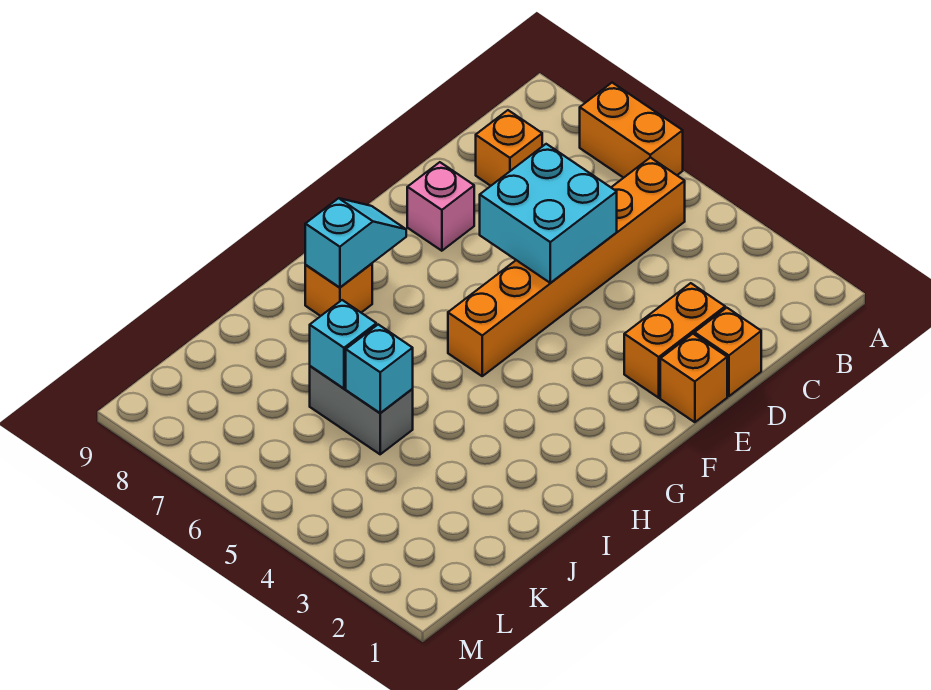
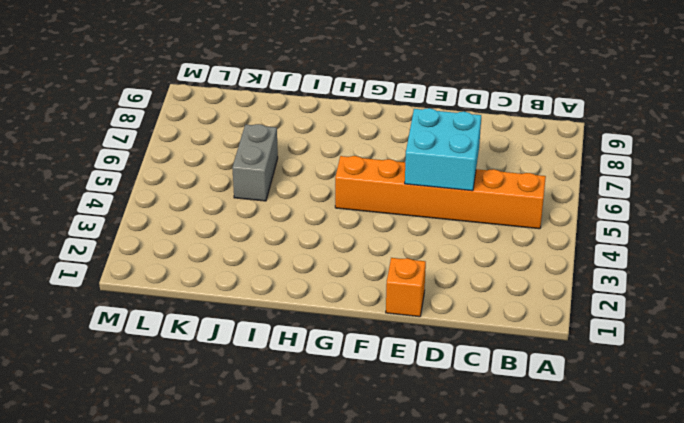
none -> orange 1x2 brick [580,83,683,178]
none -> orange 1x1 brick [476,110,542,186]
none -> orange 1x1 brick [695,308,761,396]

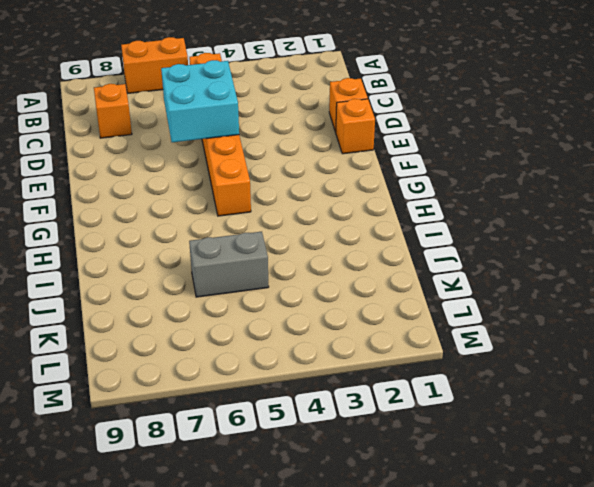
none -> orange 1x2 brick [624,283,725,398]
none -> pink 1x1 brick [407,162,474,251]
none -> orange 1x1 brick [305,264,372,316]

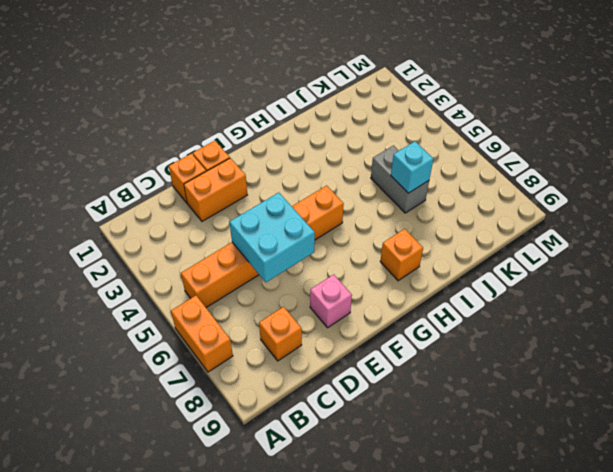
none -> cyan 1x2 slope [305,198,406,288]
none -> cyan 1x1 brick [346,325,413,413]

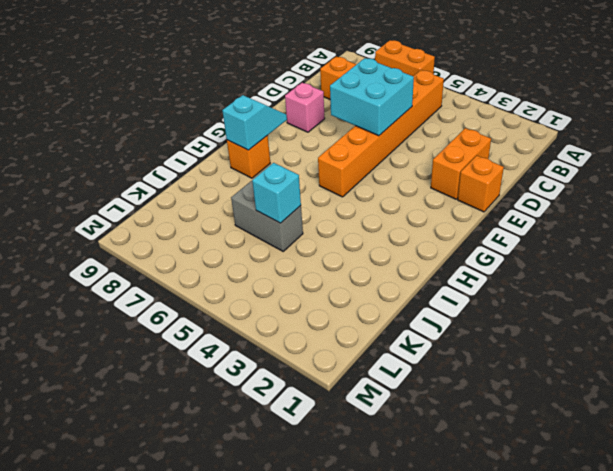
none -> orange 1x1 brick [695,308,761,396]
none -> cyan 1x1 brick [310,300,376,389]

